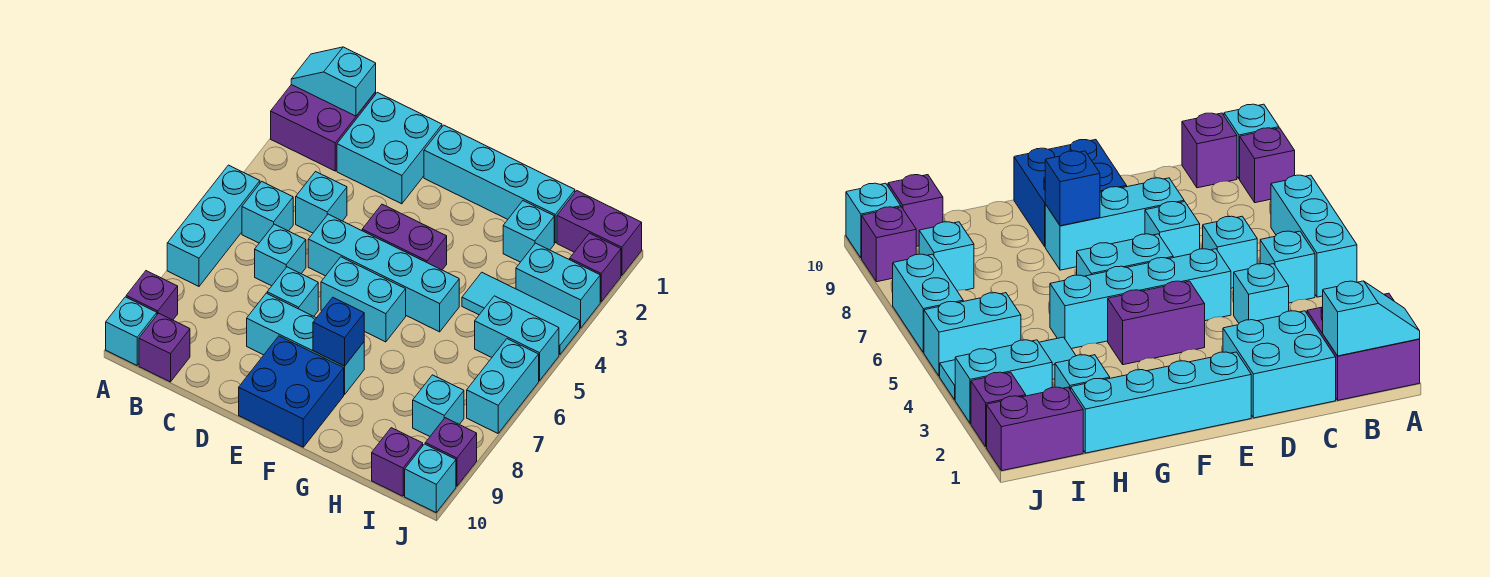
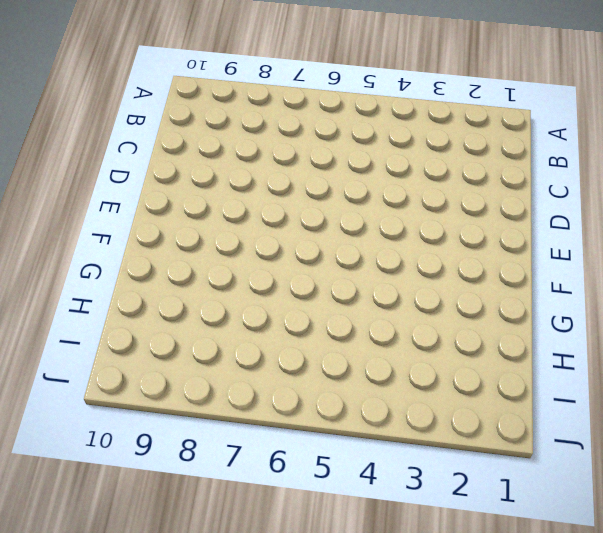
none -> purple 2x2 brick [271,85,376,171]
none -> cyan 1x3 brick [167,165,260,286]
none -> purple 1x1 brick [126,271,178,320]

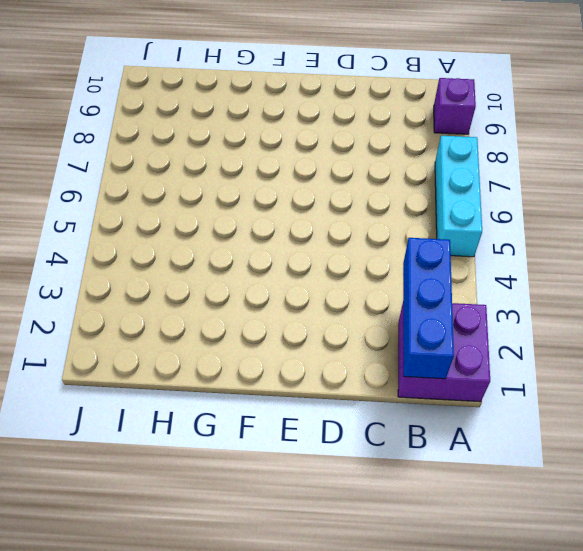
blue 1x3 brick [403,238,454,379] -> cyan 1x2 slope [291,47,376,116]
none -> cyan 1x1 brick [106,297,157,365]
none -> cyan 1x1 brick [242,182,293,243]
none -> purple 1x1 brick [139,313,190,382]

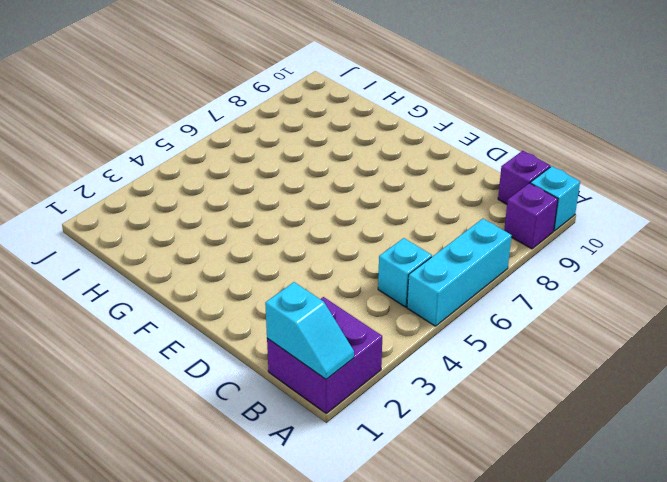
none -> cyan 2x2 brick [337,92,442,204]
none -> cyan 1x1 brick [296,172,347,233]
none -> cyan 1x1 brick [255,224,306,286]

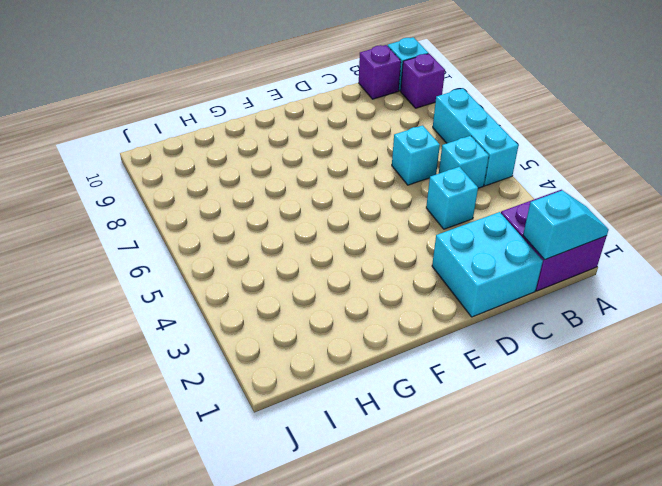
none -> cyan 1x4 brick [308,214,459,332]
none -> cyan 1x1 brick [267,267,318,316]
none -> cyan 1x3 brick [247,293,364,395]

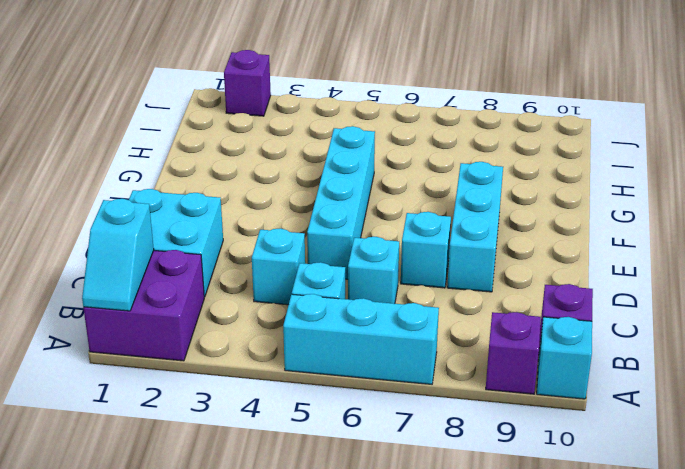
none -> cyan 1x4 brick [424,125,575,243]
none -> purple 1x2 brick [362,204,447,270]
none -> cyan 1x2 brick [321,257,406,342]

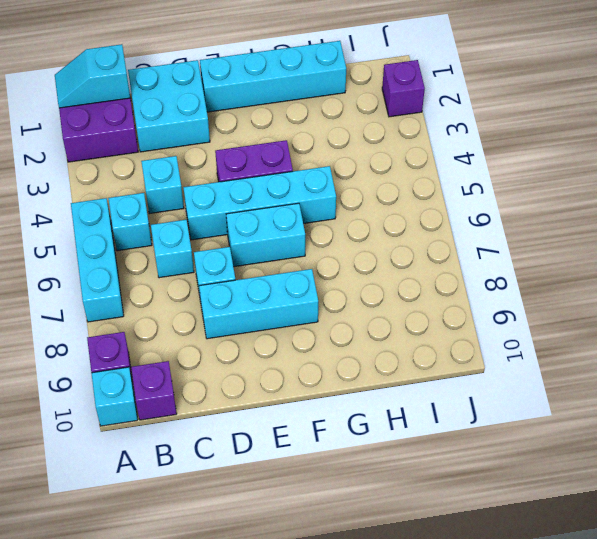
none -> blue 2x2 brick [239,336,344,447]
none -> cyan 1x1 brick [503,201,554,262]
none -> cyan 1x3 tile [462,272,580,354]

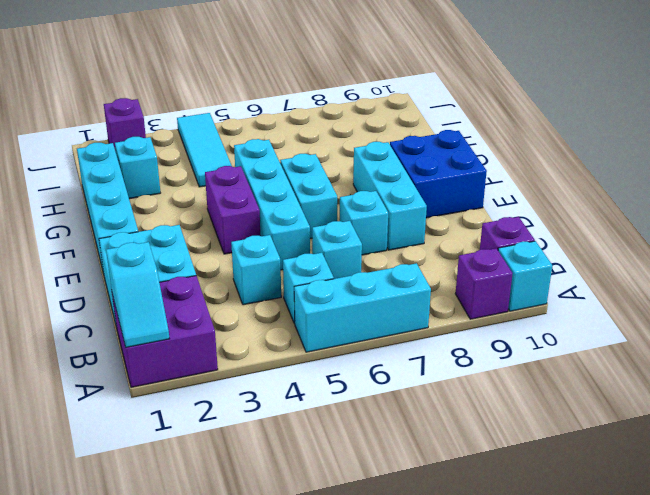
none -> purple 1x2 brick [557,191,642,275]
none -> cyan 1x2 brick [516,243,600,328]
none -> cyan 1x2 brick [475,296,559,381]

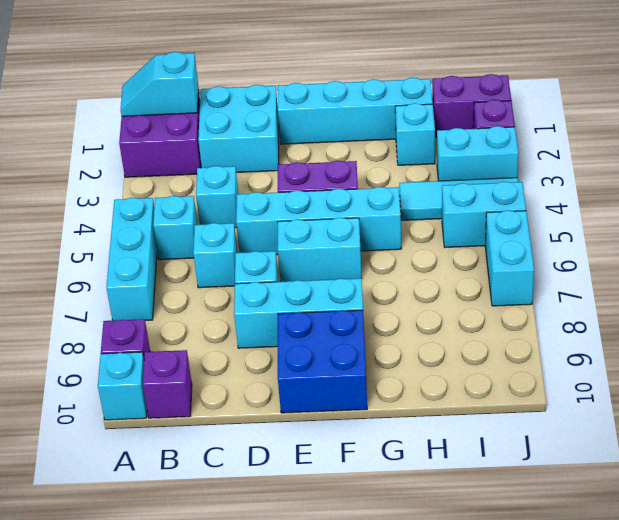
none -> cyan 1x1 brick [413,375,464,436]
none -> purple 1x1 brick [372,428,423,496]
none -> purple 1x1 brick [425,418,477,486]

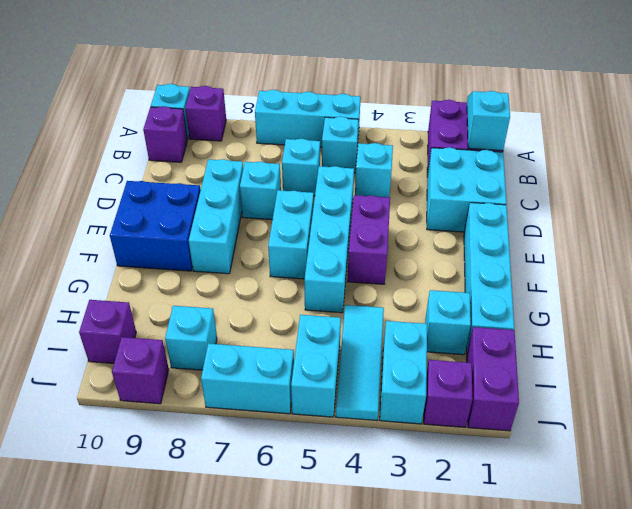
none -> cyan 1x1 brick [405,444,456,512]
none -> blue 1x1 brick [313,298,364,366]

